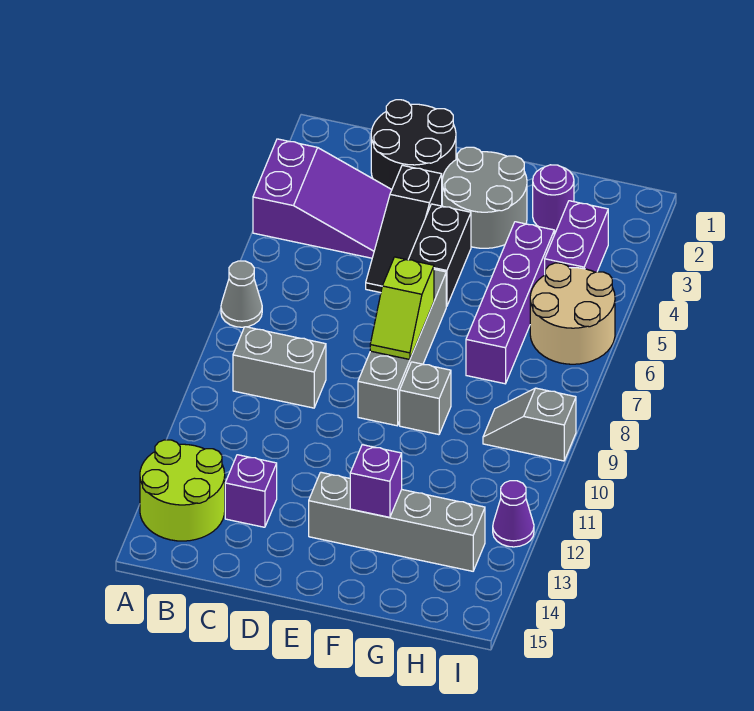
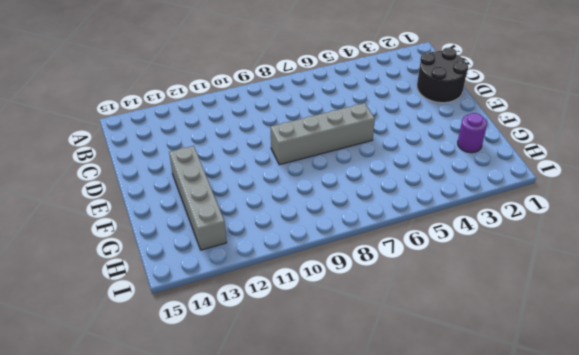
none -> purple 2x3 slope [253,139,392,258]
none -> grey 1x1 cone [221,261,262,327]
none -> lime 2x2 round brick [140,440,225,541]

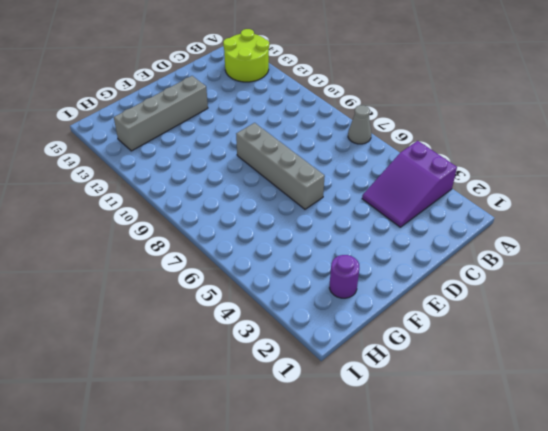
none -> grey 1x2 brick [233,327,326,408]
none -> black 2x2 round brick [371,100,456,189]
none -> purple 1x1 brick [225,455,277,527]

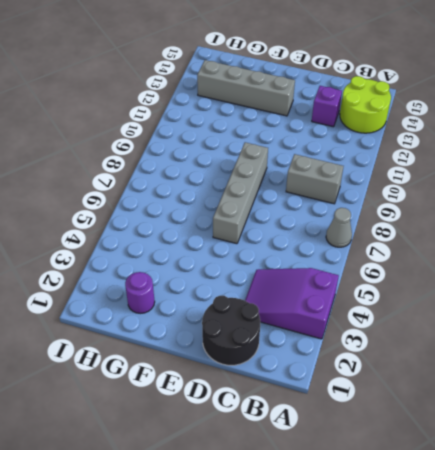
none -> black 1x3 slope [366,165,442,293]
none -> grey 2x2 round brick [442,147,527,248]
none -> black 1x2 brick [408,204,471,307]

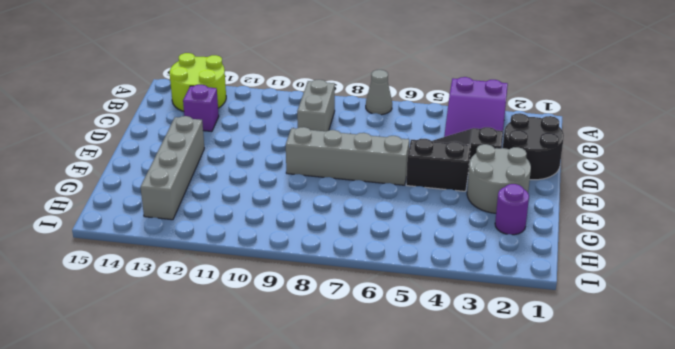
none -> grey 1x1 brick [400,362,451,435]
none -> purple 1x4 brick [466,222,554,384]
none -> purple 1x2 brick [545,201,608,272]

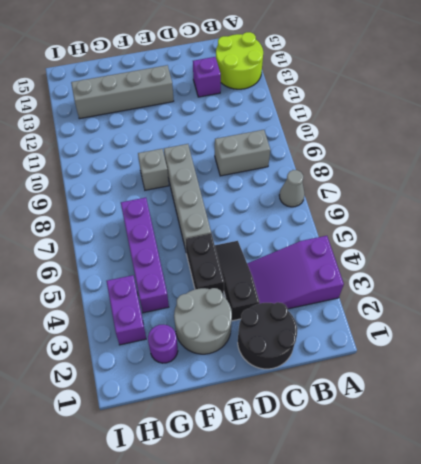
none -> tan 2x2 round brick [530,263,615,364]
none -> grey 1x2 slope [483,388,576,461]
none -> purple 1x1 cone [493,481,534,547]

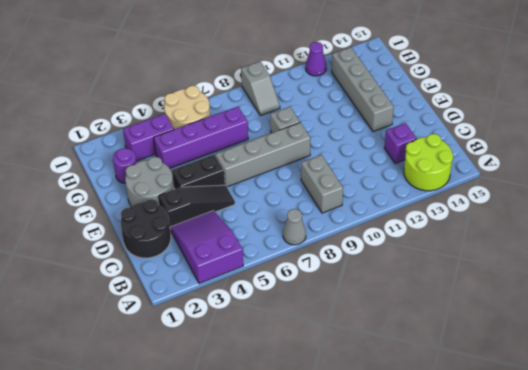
none -> lime 1x2 slope [370,257,434,360]
none -> purple 1x1 brick [350,445,402,517]

